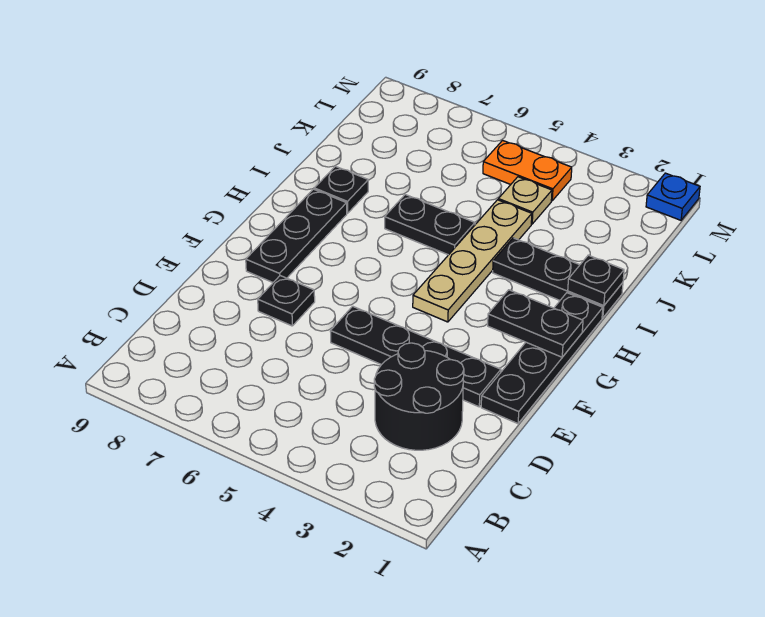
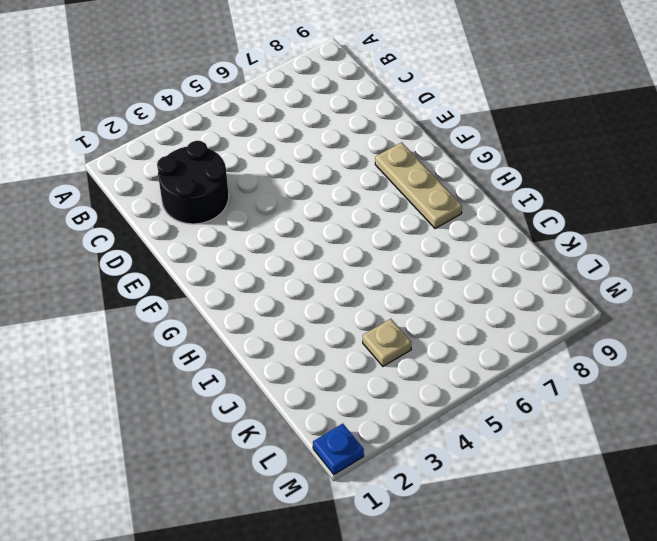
tan 1x3 plate [375,142,462,229] -> black 1x3 plate [246,189,347,282]
none -> black 1x4 plate [481,293,603,424]
none -> black 1x4 plate [330,306,501,407]
none -> black 1x1 plate [258,276,315,326]

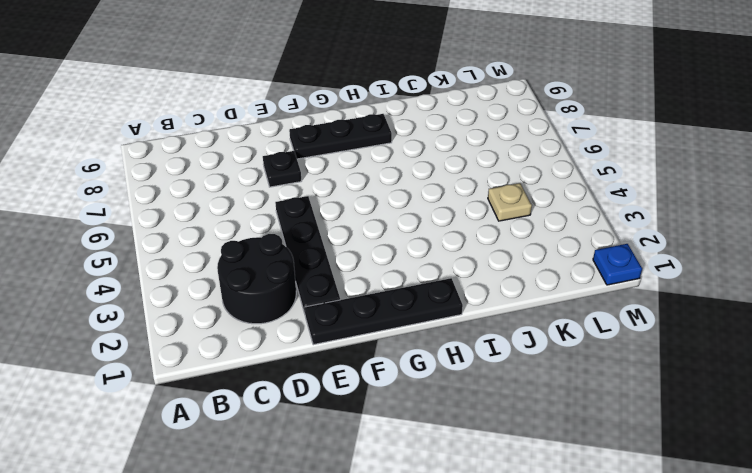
none -> tan 1x4 plate [413,200,532,322]
none -> black 1x3 plate [493,238,623,318]
none -> black 1x2 plate [385,195,475,255]

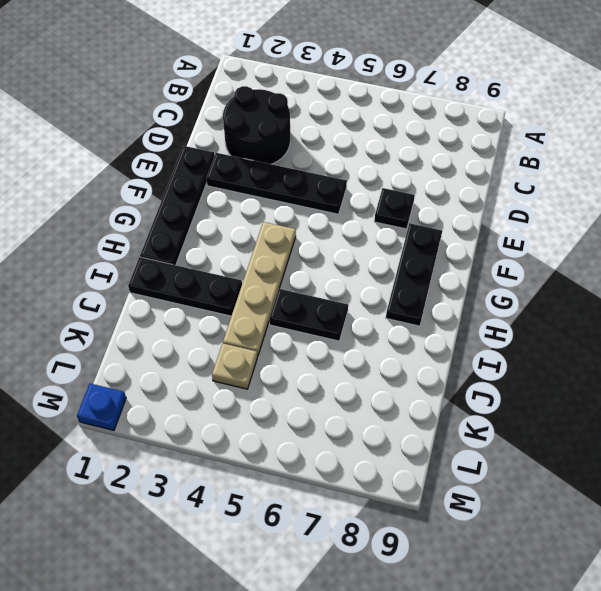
none -> black 1x1 plate [314,166,368,213]
none -> orange 1x2 plate [483,140,572,201]
none -> black 1x2 plate [488,290,583,357]

